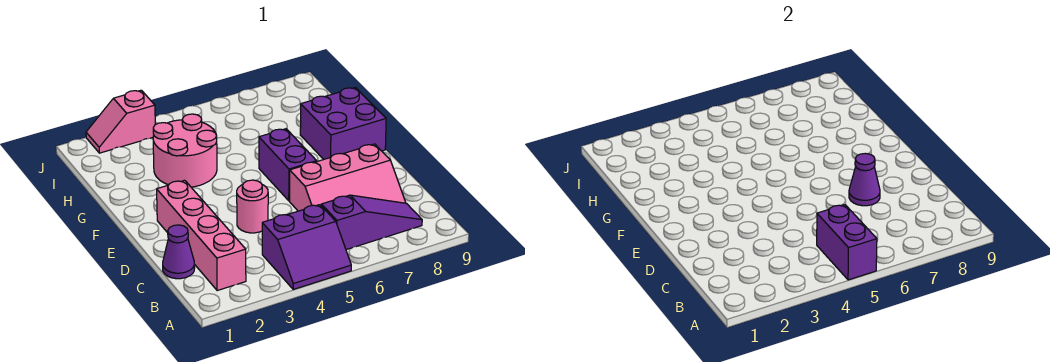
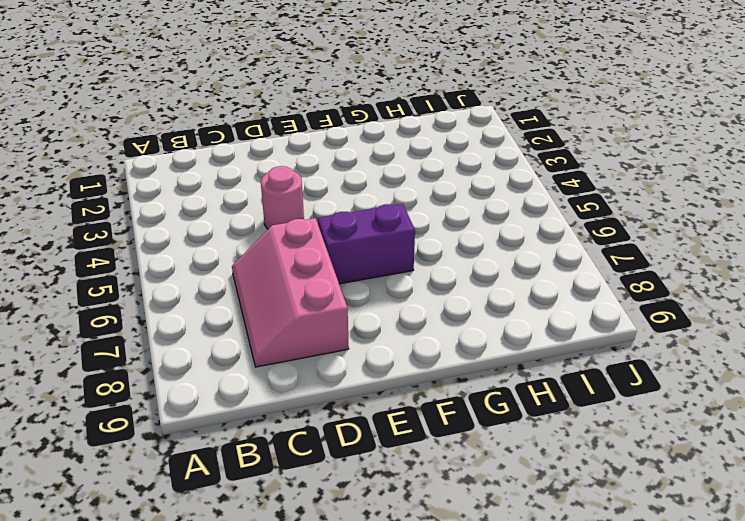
none -> purple 2x2 slope [262,205,351,289]
none -> pink 1x4 brick [157,180,246,291]
none -> purple 1x3 slope [321,195,422,250]

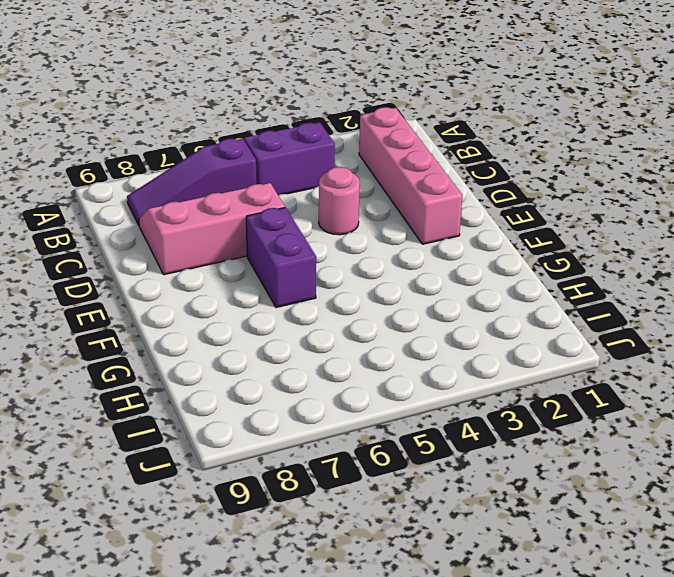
none -> purple 1x1 cone [163,225,195,279]
none -> purple 2x2 brick [300,88,386,159]
none -> pink 2x2 round brick [153,114,217,187]

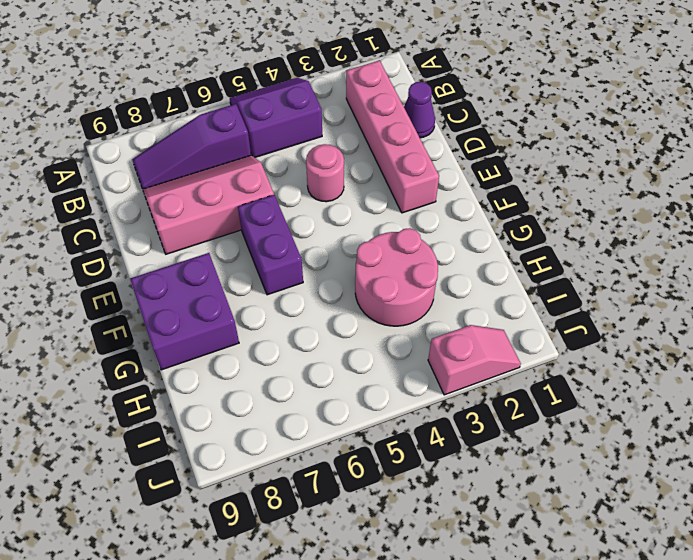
none -> purple 1x2 brick [817,205,877,280]
none -> purple 1x1 cone [849,153,880,206]

